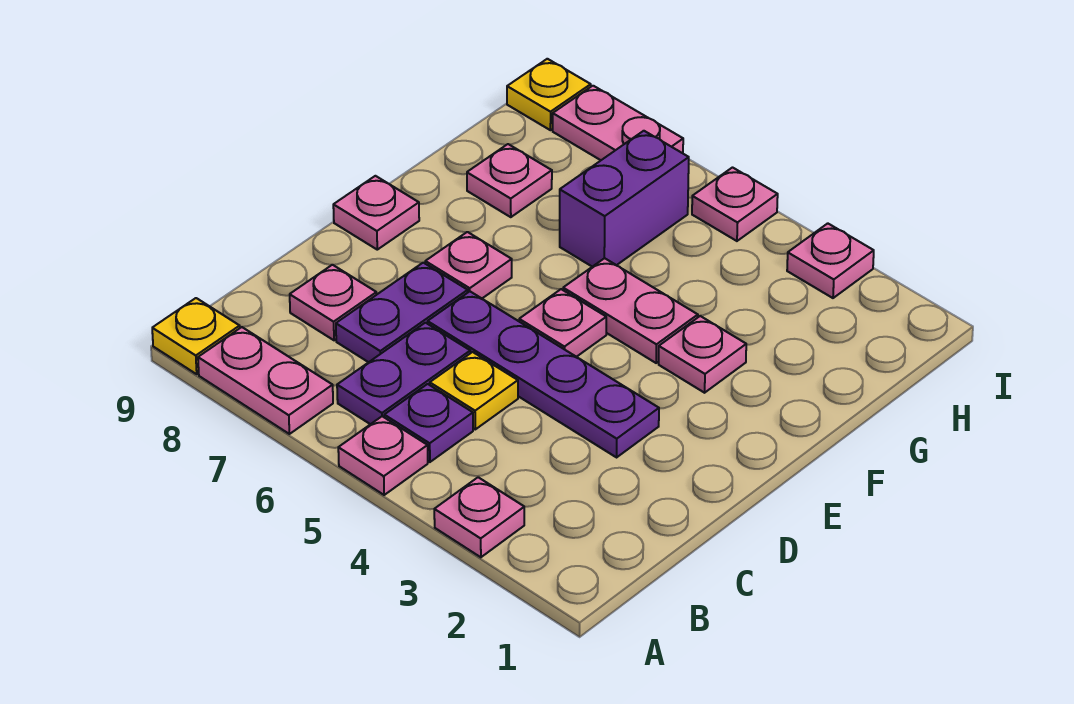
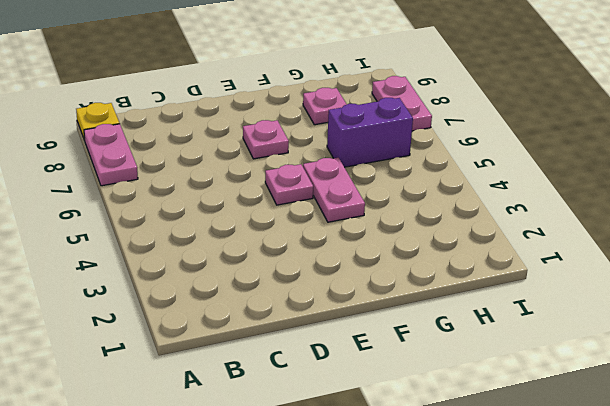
none -> pink 1x1 plate [434,477,524,557]
none -> pink 1x1 plate [338,416,428,495]
none -> purple 1x1 plate [384,384,473,462]

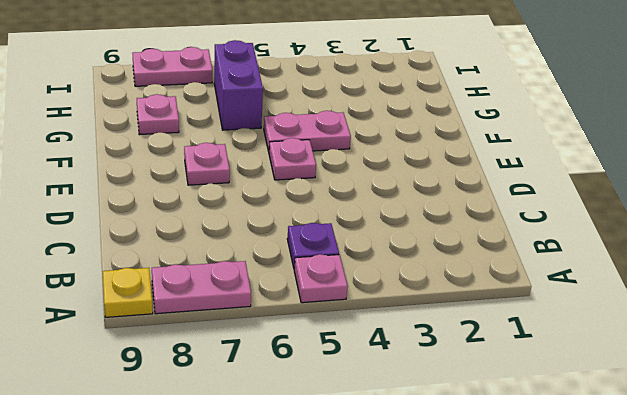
none -> pink 1x1 plate [434,477,524,557]
none -> purple 1x2 plate [337,323,470,424]
none -> yellow 1x1 plate [430,352,518,429]

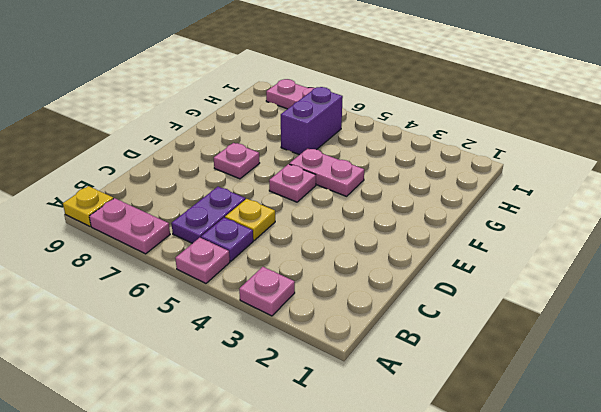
none -> purple 1x2 plate [336,263,468,362]
none -> pink 1x1 plate [290,265,377,340]
none -> purple 1x4 plate [428,292,659,457]

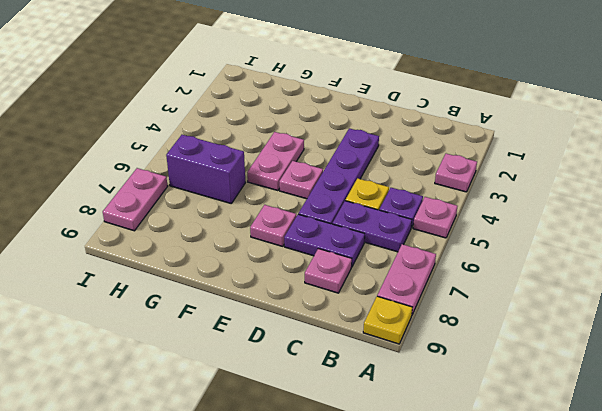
none -> pink 1x1 plate [333,176,419,250]
none -> pink 1x1 plate [659,316,746,393]
none -> pink 1x1 plate [467,144,552,217]

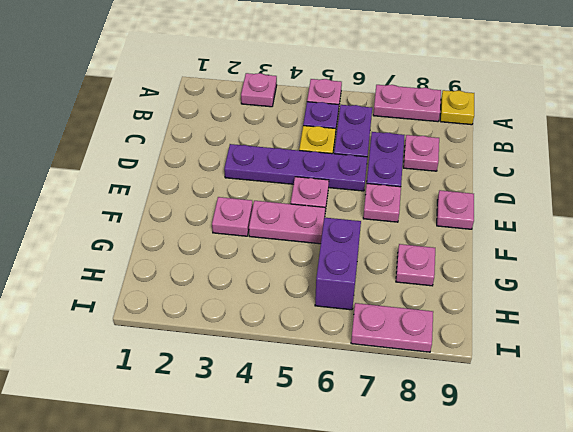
none -> pink 1x1 plate [787,223,874,298]
none -> pink 1x1 plate [692,168,778,241]
none -> yellow 1x1 plate [507,59,591,130]

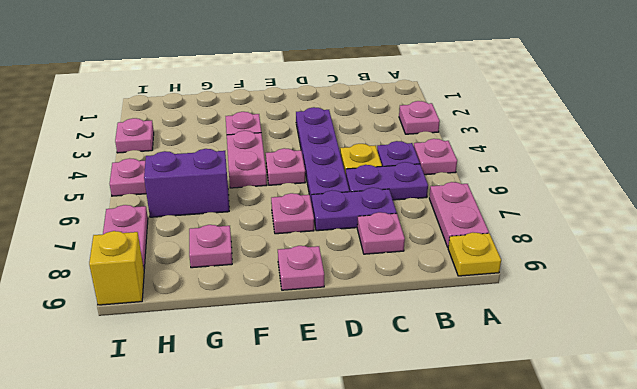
yellow 1x1 brick [89,231,144,305] -> yellow 1x1 plate [507,59,591,130]

